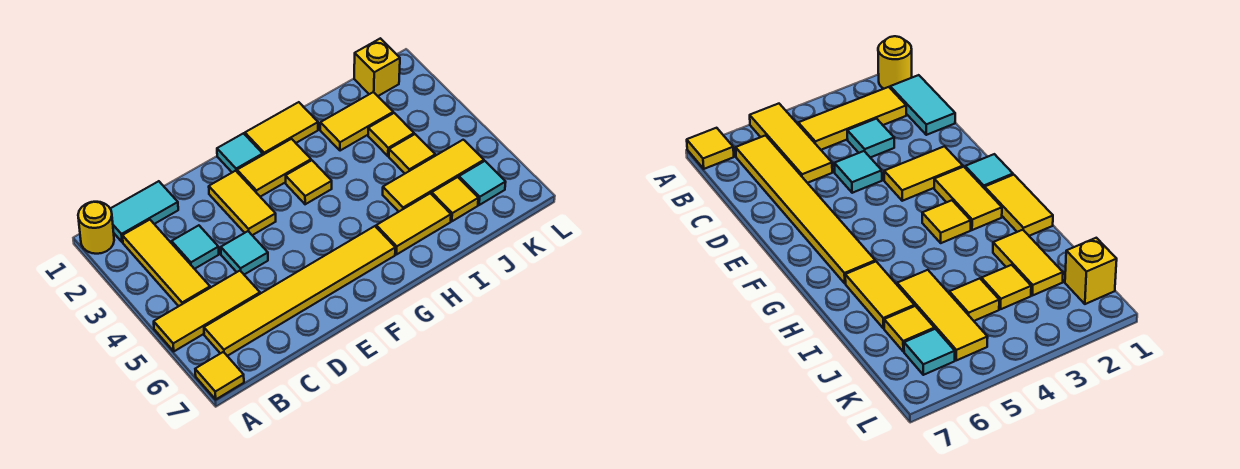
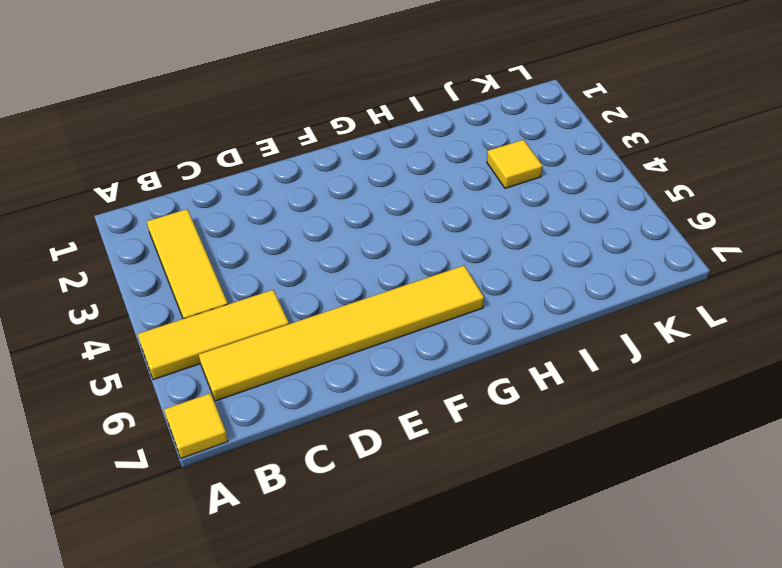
none -> yellow 1x1 round brick [78,202,114,254]
none -> cyan 1x2 tile [110,181,178,242]
none -> cyan 1x1 tile [172,225,219,269]

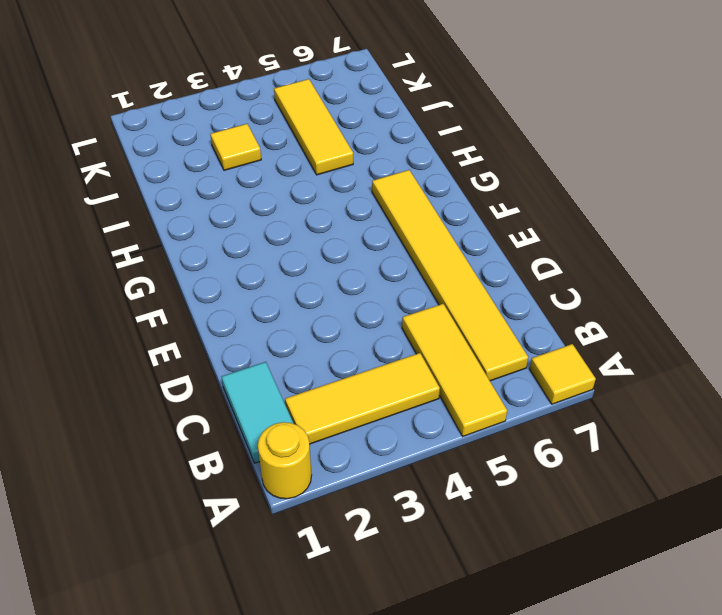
none -> cyan 1x1 tile [172,225,219,269]
none -> cyan 1x1 tile [221,231,268,275]
none -> yellow 1x2 tile [209,171,276,235]

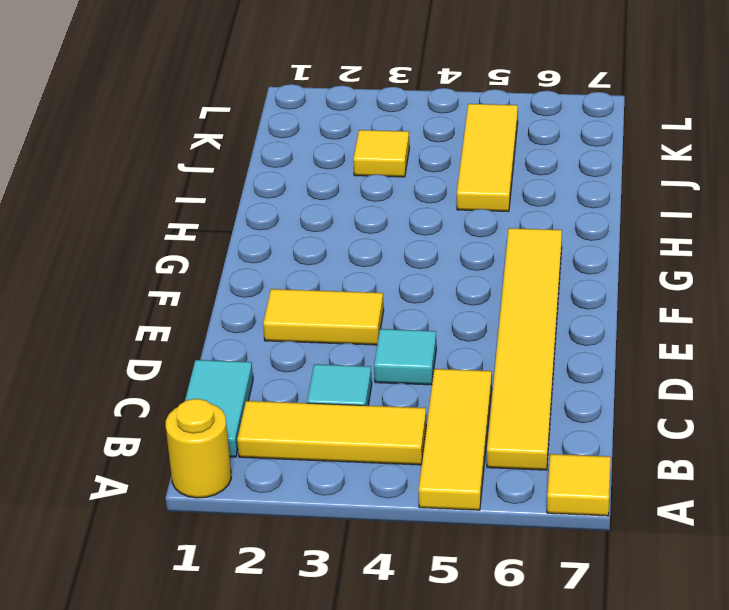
none -> cyan 1x1 tile [217,133,263,172]
none -> yellow 1x2 tile [237,139,311,197]
none -> yellow 1x2 tile [245,102,318,155]

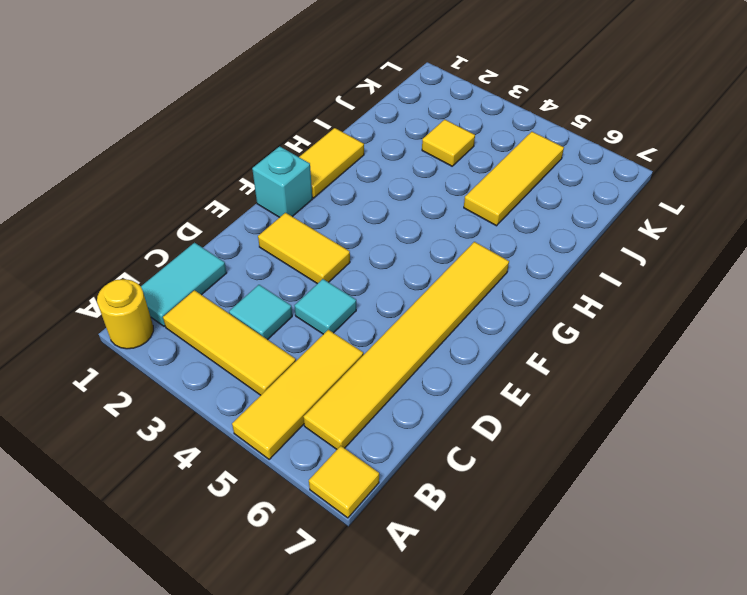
cyan 1x1 brick [252,146,312,217] -> cyan 1x1 tile [217,133,263,172]
none -> yellow 1x2 tile [237,139,311,197]
none -> yellow 1x1 tile [286,160,332,204]
none -> yellow 1x2 tile [376,193,451,255]

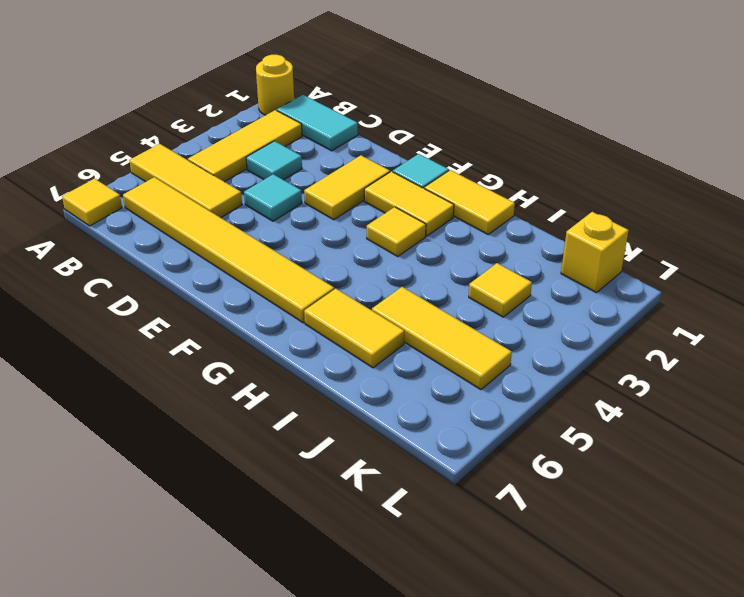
none -> yellow 1x2 tile [320,92,393,151]
none -> yellow 1x1 tile [389,134,435,173]
none -> yellow 1x1 tile [432,177,478,221]

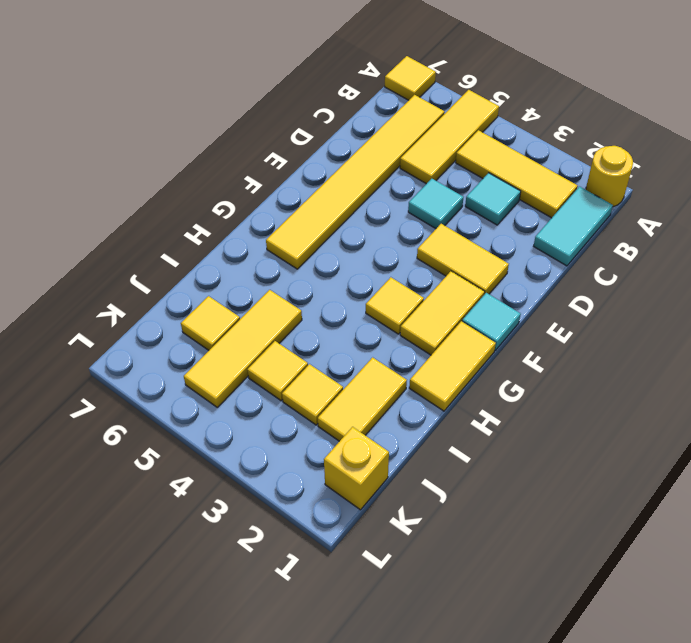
none -> yellow 1x2 tile [376,193,451,255]
none -> cyan 1x1 tile [459,161,506,205]

